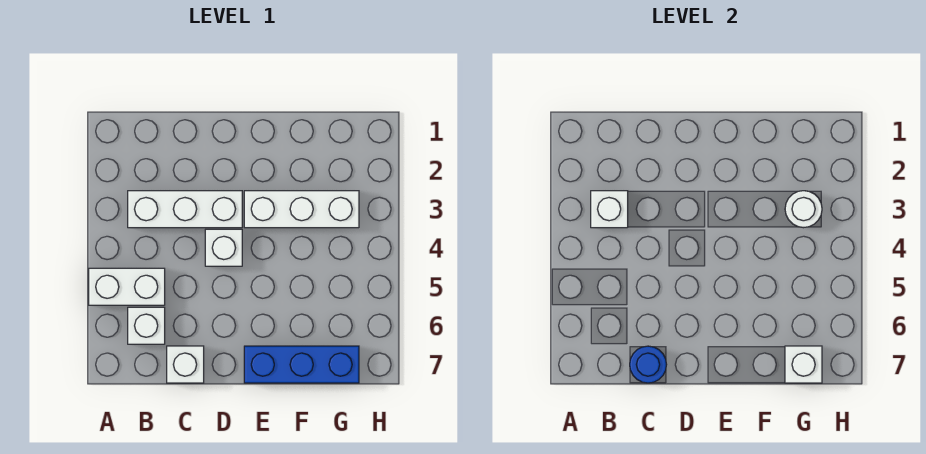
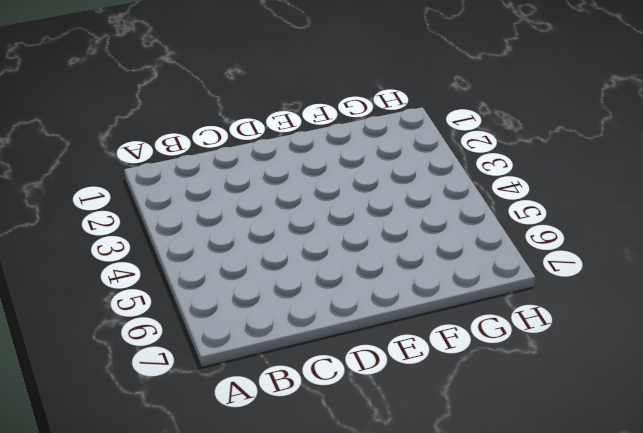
none -> white 1x2 brick [89,268,165,305]
none -> white 1x3 brick [128,191,242,228]

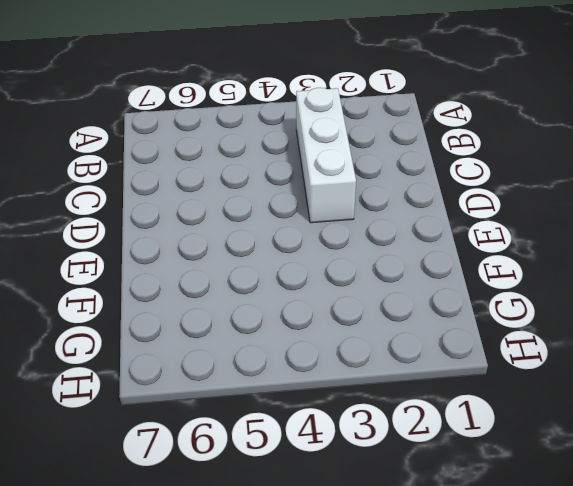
none -> white 1x2 brick [89,268,165,305]
none -> white 1x1 brick [128,307,165,344]

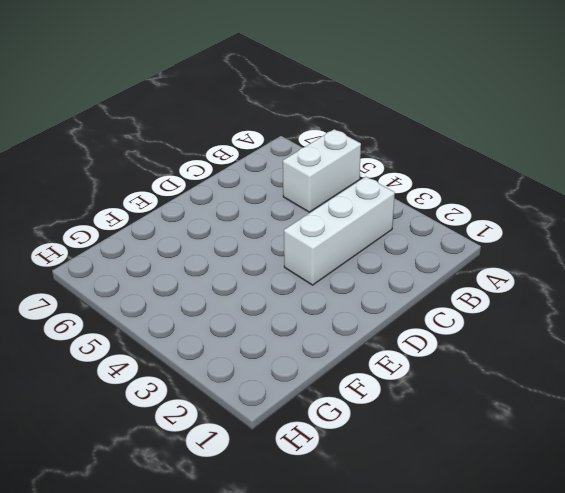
none -> white 1x1 brick [128,307,165,344]
none -> white 1x1 brick [167,346,204,383]

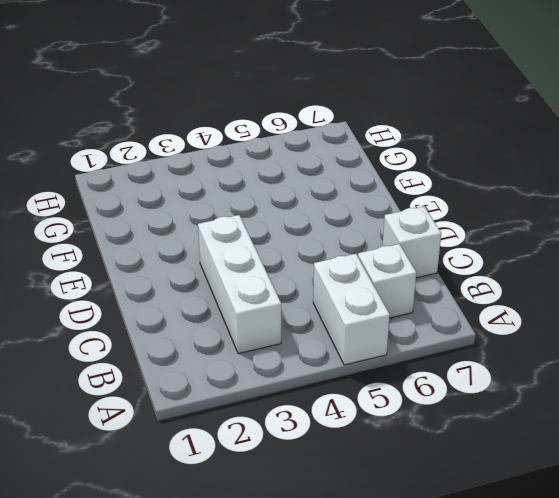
none -> white 1x1 brick [205,229,242,266]
none -> white 1x3 brick [244,191,359,228]

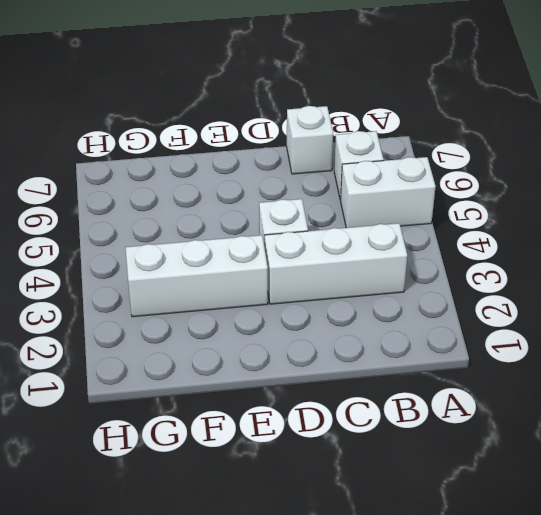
none -> blue 1x3 brick [244,346,359,383]
none -> white 1x1 brick [591,191,628,228]

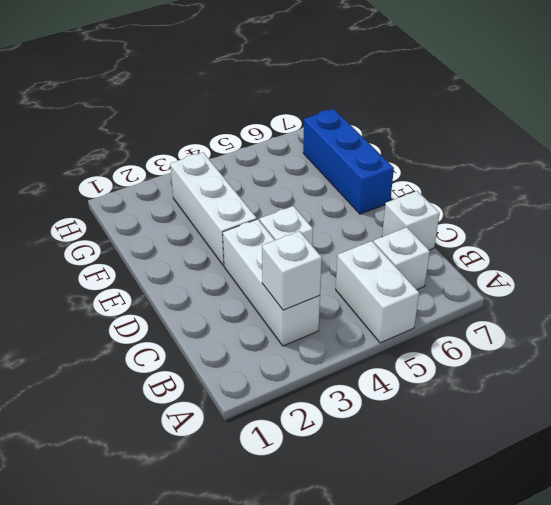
none -> blue 1x1 round brick [630,346,667,383]
none -> white 1x1 round brick [785,191,822,228]

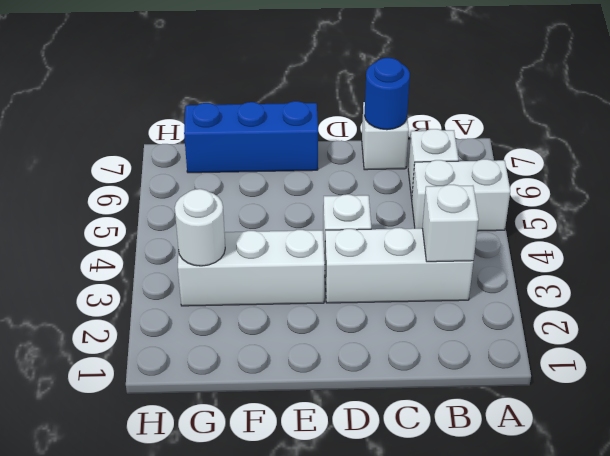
none -> white 1x1 brick [785,346,822,383]

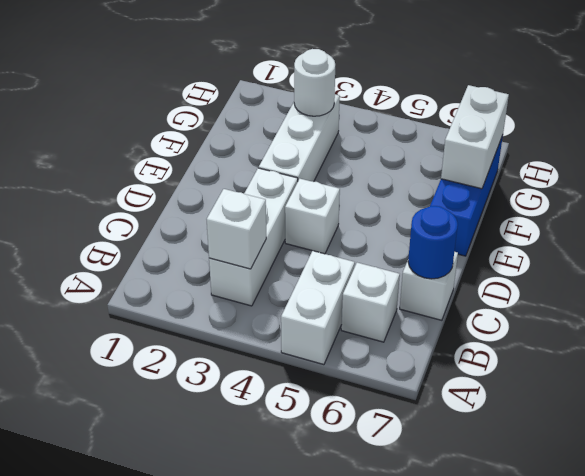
white 1x2 brick [441,85,509,189] -> white 1x1 brick [785,346,822,383]

